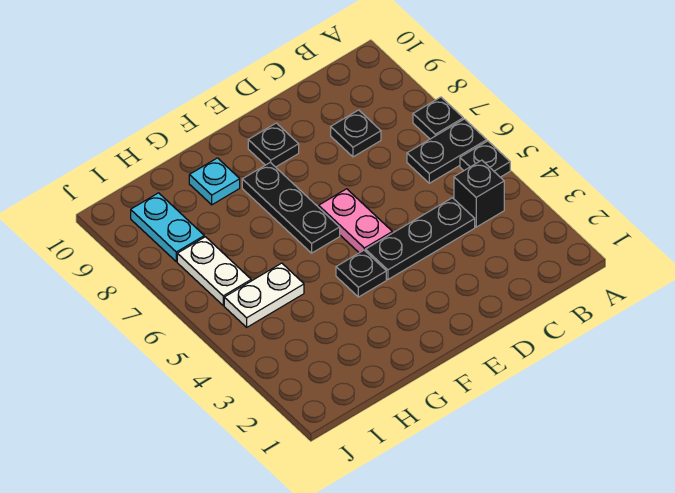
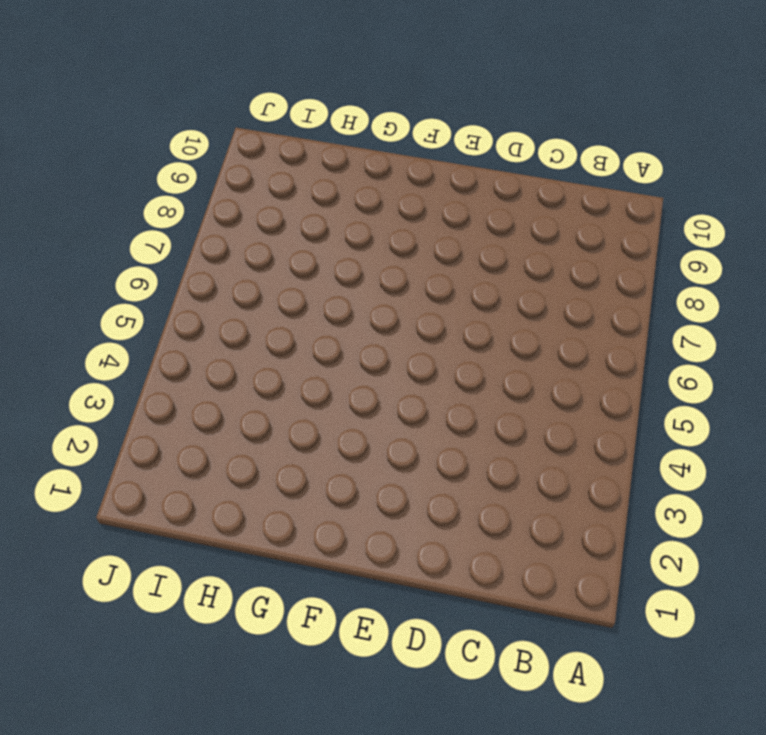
none -> black 1x1 plate [460,141,510,177]
none -> black 1x2 plate [407,119,487,183]
none -> black 1x1 plate [413,97,463,139]

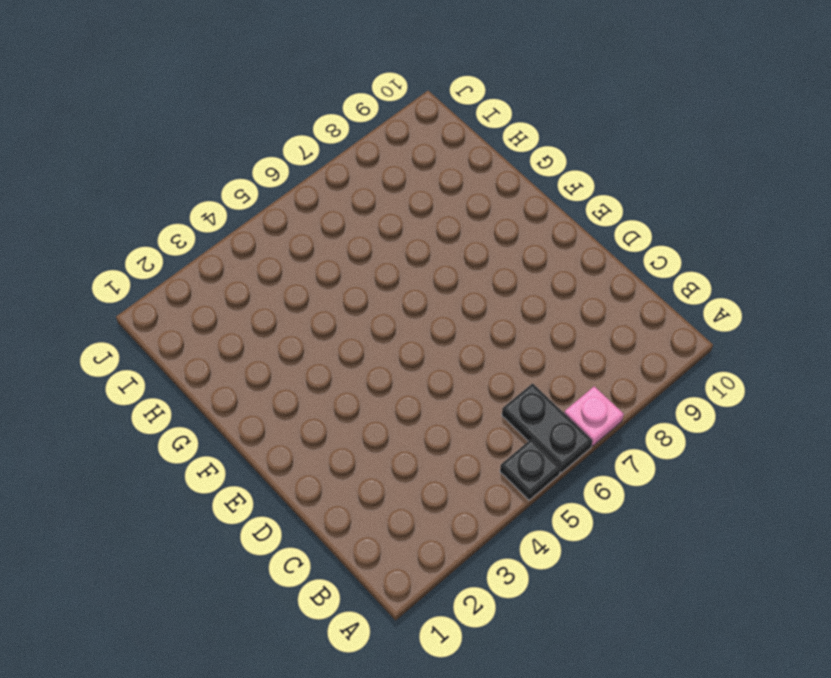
pink 1x1 plate [564,386,624,446] -> black 1x1 plate [413,97,463,139]
none -> black 1x1 brick [454,160,504,227]
none -> black 1x3 plate [366,198,475,279]
none -> black 1x1 plate [331,110,381,157]

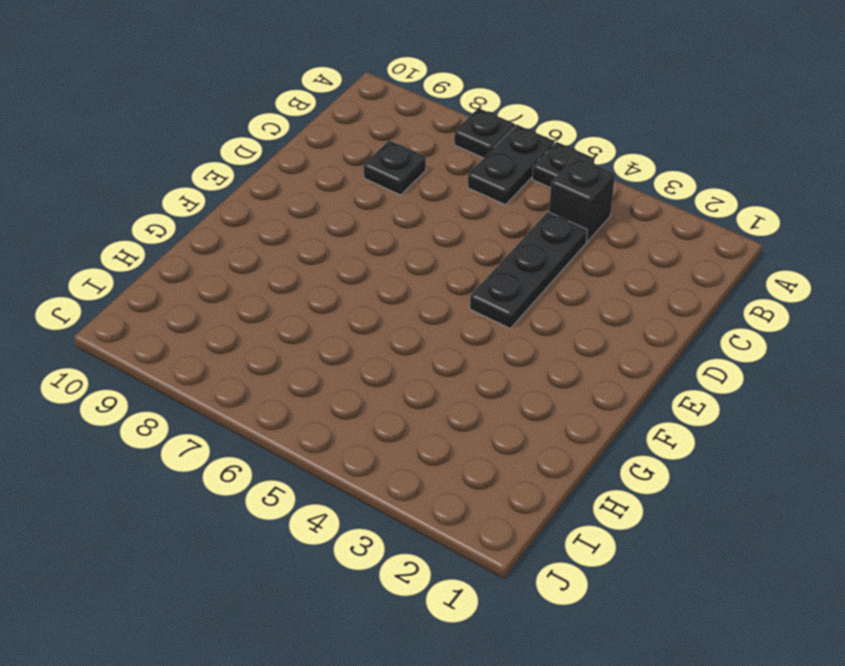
none -> pink 1x2 plate [319,189,392,253]
none -> black 1x1 plate [248,123,299,167]
none -> black 1x1 plate [336,250,386,297]

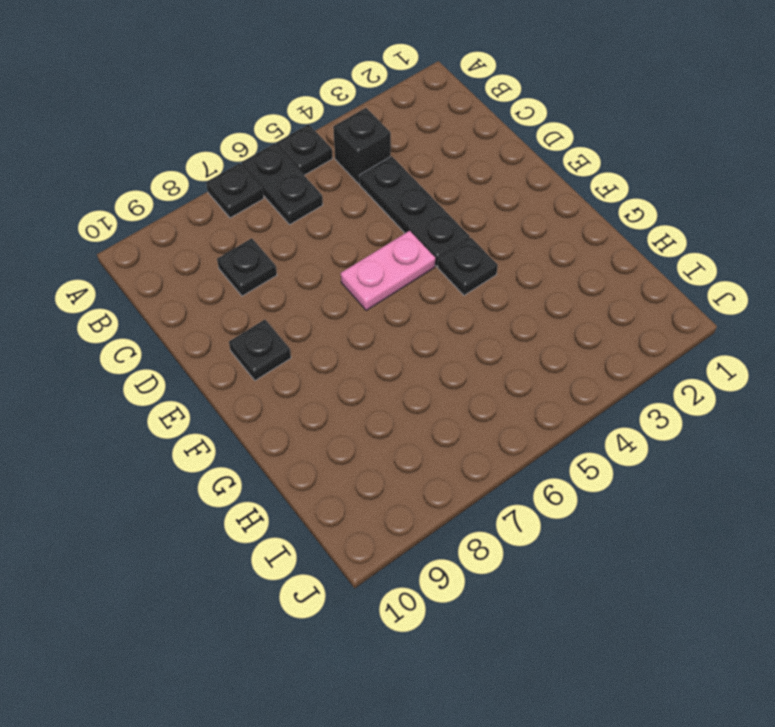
none -> black 1x3 plate [242,162,340,253]
none -> cyan 1x1 plate [189,158,240,205]
none -> white 1x2 plate [224,263,304,327]

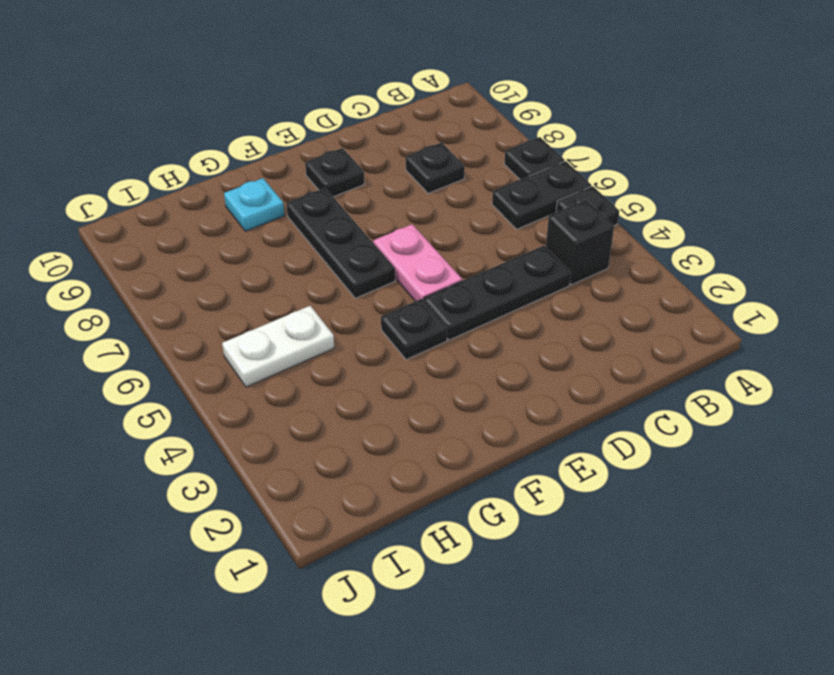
none -> white 1x2 plate [177,237,251,305]
none -> cyan 1x2 plate [131,193,204,262]

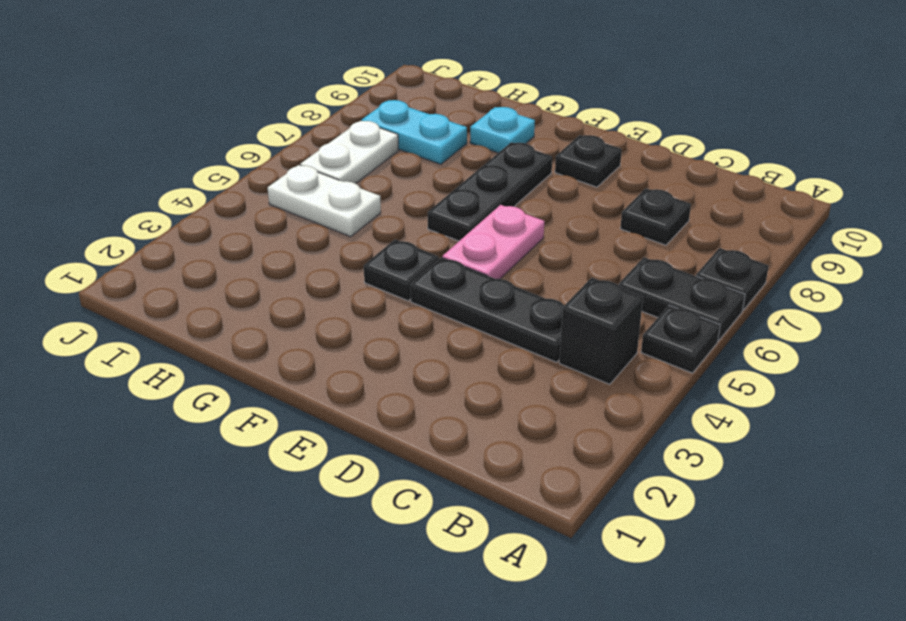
cyan 1x2 plate [361,100,467,164] -> cyan 1x2 plate turned to [131,193,204,262]

